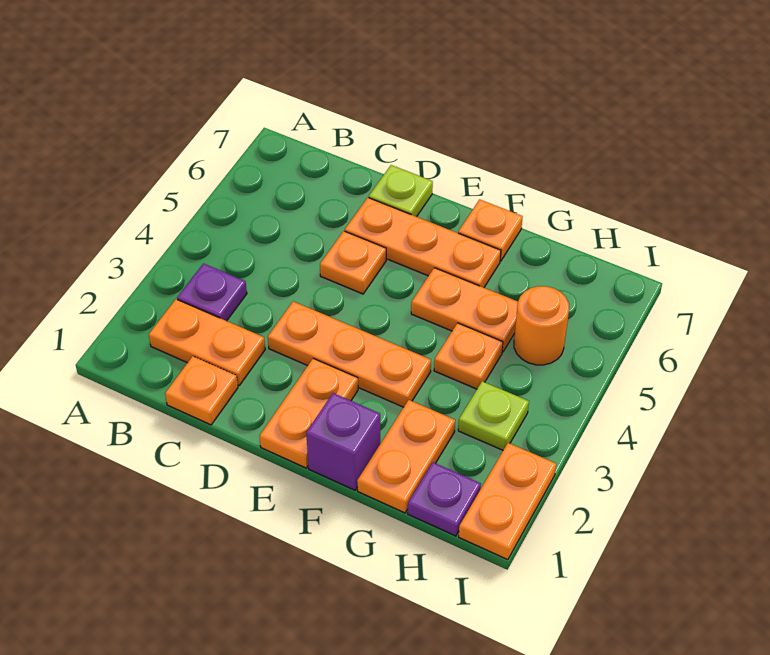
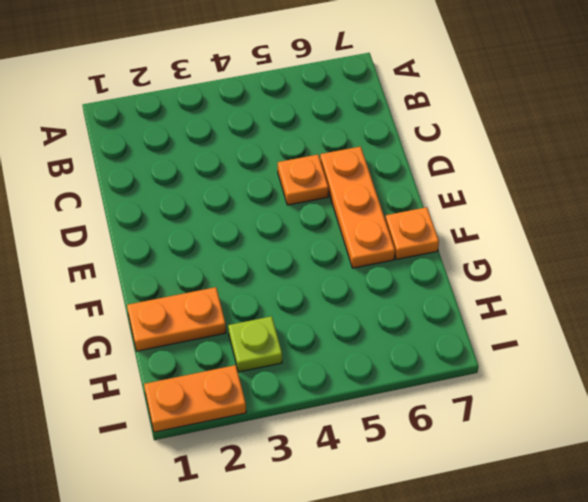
none -> orange 1x2 plate [149,299,265,385]
none -> purple 1x1 plate [177,264,247,321]
none -> orange 1x1 plate [165,356,238,425]

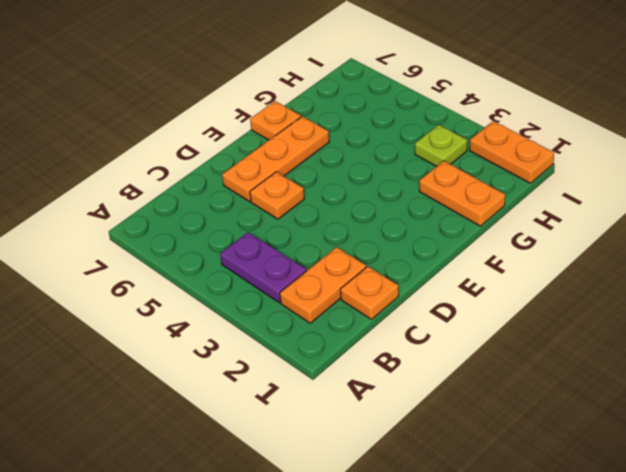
purple 1x2 plate [220,232,306,303] -> purple 1x1 plate [177,264,247,321]
none -> orange 1x3 plate [268,301,431,407]
none -> lime 1x1 plate [369,165,433,217]
none -> orange 1x2 plate [260,359,358,468]

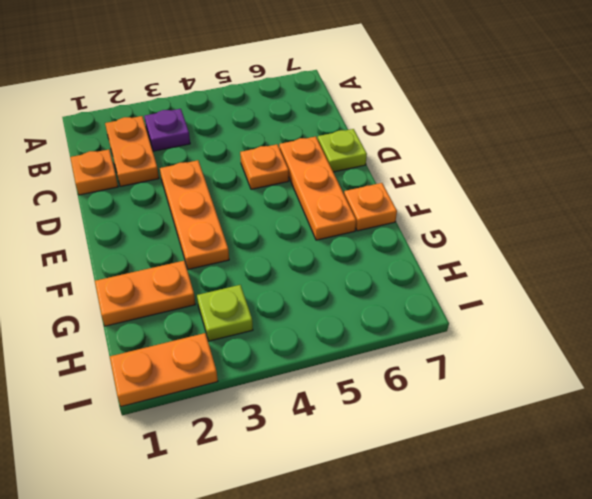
none -> orange 1x2 plate [260,359,358,468]
none -> purple 1x1 brick [306,393,380,490]
none -> orange 1x2 plate [411,268,518,352]

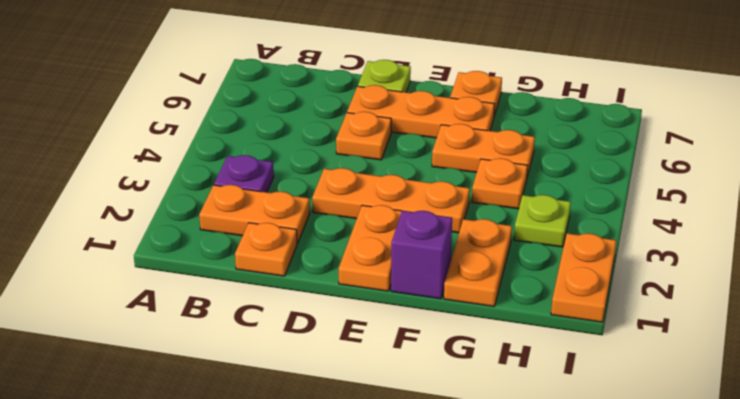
none -> purple 1x1 plate [408,462,481,536]
none -> orange 1x1 round brick [514,286,569,365]

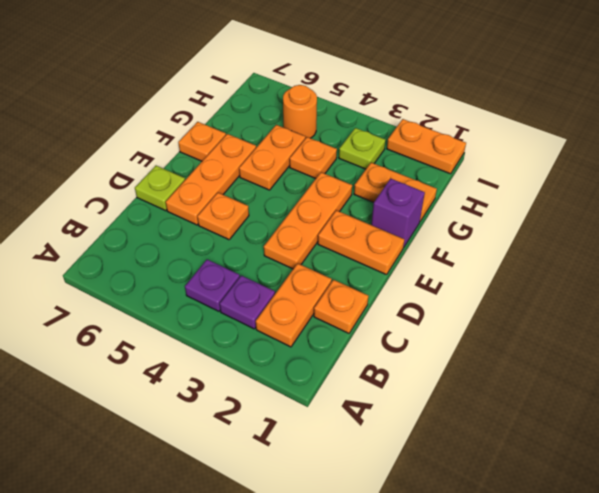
purple 1x1 plate [185,259,240,311] -> purple 1x1 plate moved to [408,462,481,536]

